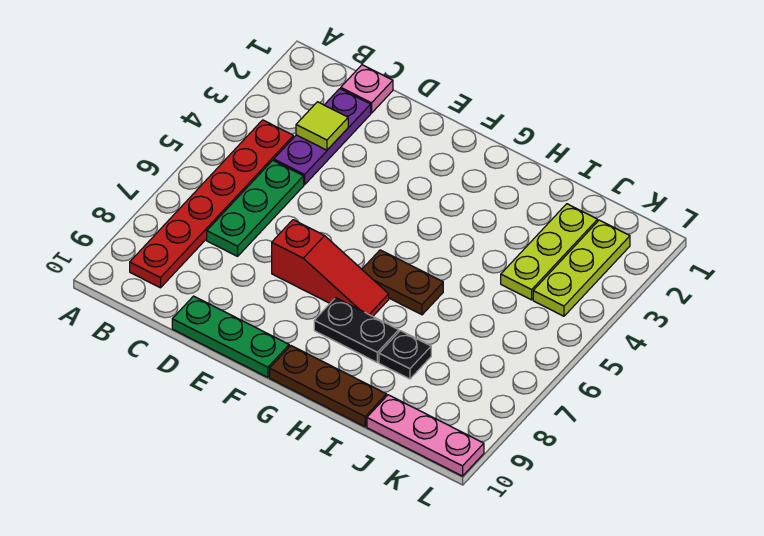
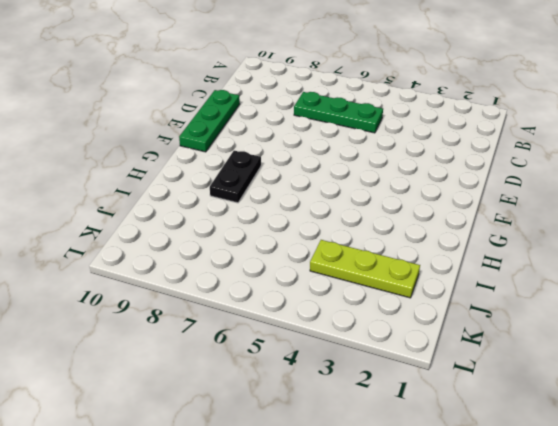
none -> red 1x6 plate [130,120,293,288]
none -> pink 1x1 plate [341,65,393,113]
none -> purple 1x3 plate [274,89,371,185]

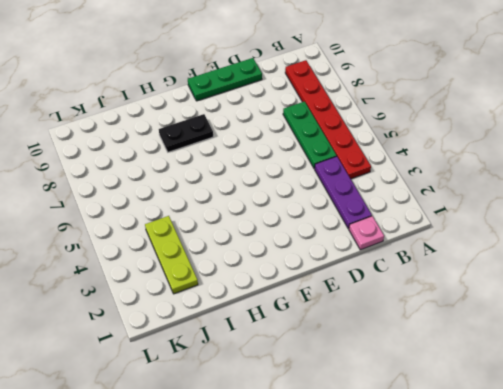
none -> red 1x3 slope [272,220,389,316]
none -> brown 1x2 plate [362,250,443,315]
none -> brown 1x3 plate [270,346,387,427]

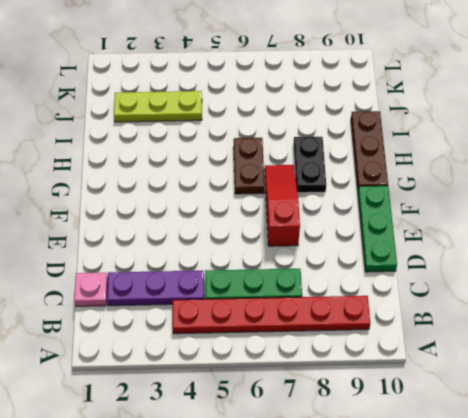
none -> black 1x1 plate [379,331,431,379]
none -> pink 1x3 plate [367,395,484,476]
none -> lime 1x3 plate [533,220,630,316]

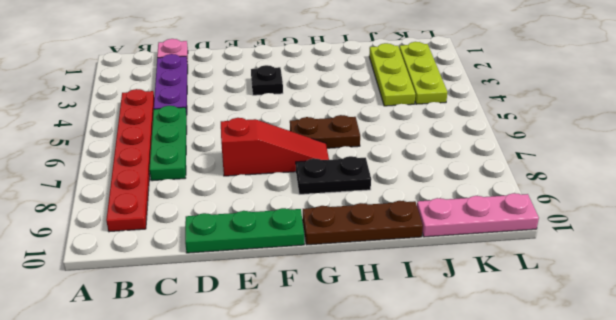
black 1x1 plate [251,65,283,95] -> black 1x1 plate moved to [379,331,431,379]
none -> lime 1x1 tile [296,102,348,150]

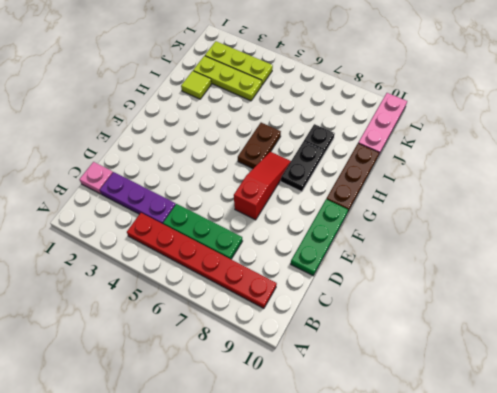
lime 1x1 tile [181,71,211,99] -> lime 1x1 tile moved to [296,102,348,150]

